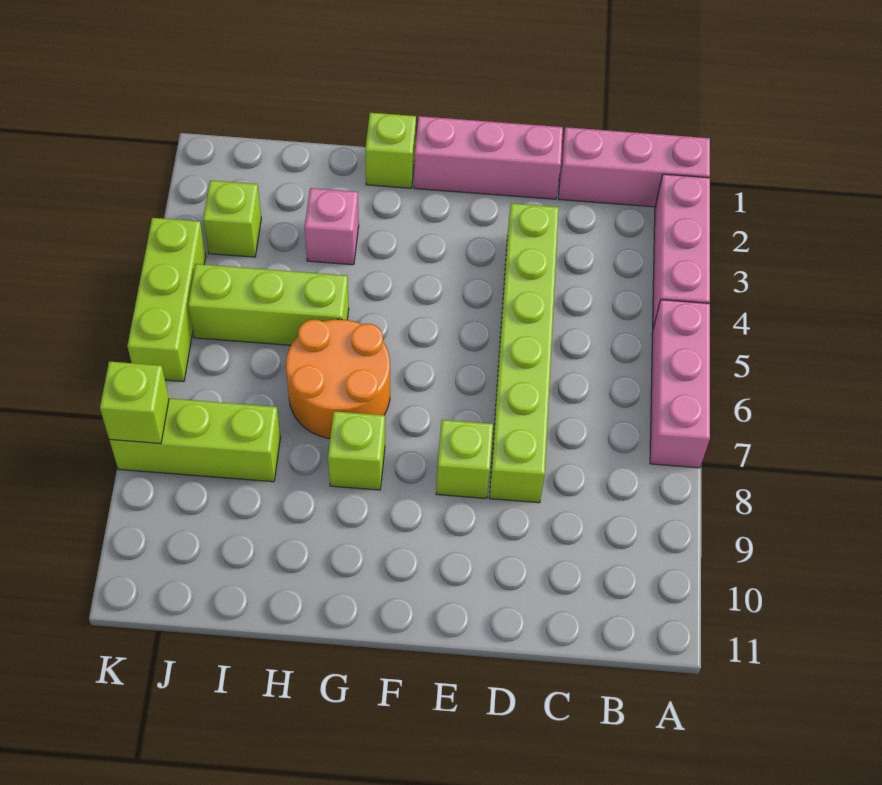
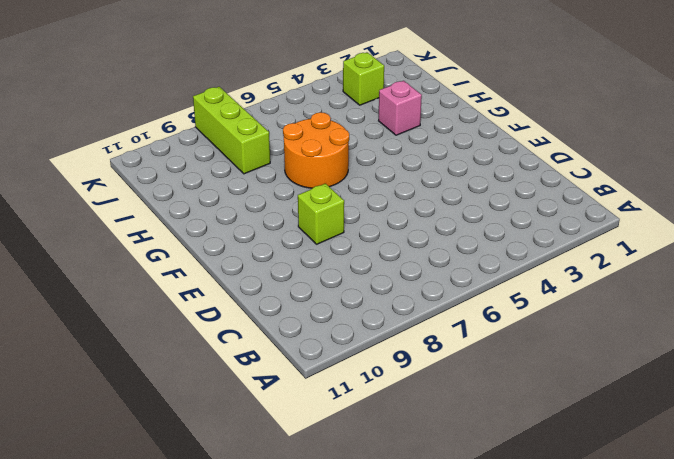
none -> pink 1x3 brick [558,127,710,207]
none -> pink 1x3 brick [653,174,710,328]
none -> pink 1x3 brick [650,300,710,468]

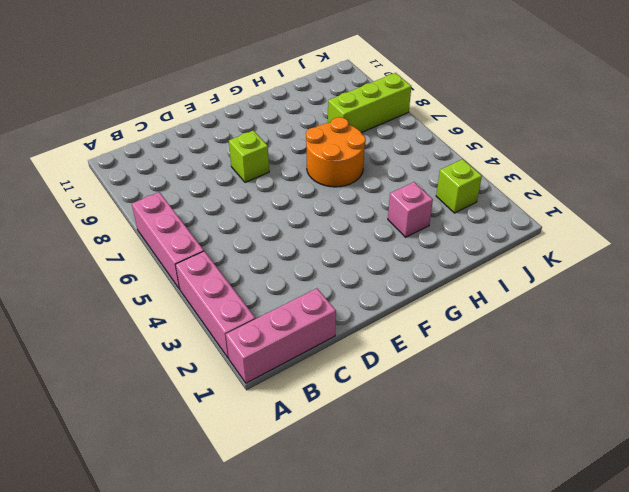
none -> pink 1x3 brick [414,116,563,199]
none -> lime 1x6 brick [489,203,559,503]
none -> lime 1x1 brick [365,113,416,188]

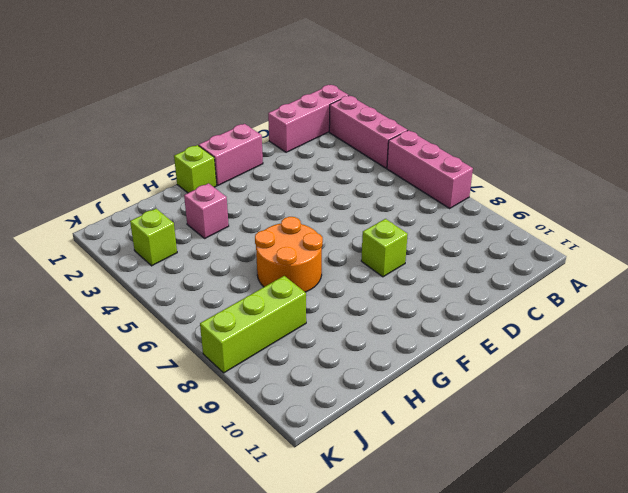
pink 1x2 brick [199,124,263,185] -> pink 1x3 brick [414,116,563,199]
none -> lime 1x6 brick [489,203,559,503]
none -> lime 1x1 brick [328,411,385,490]
none -> lime 1x3 brick [188,264,349,345]

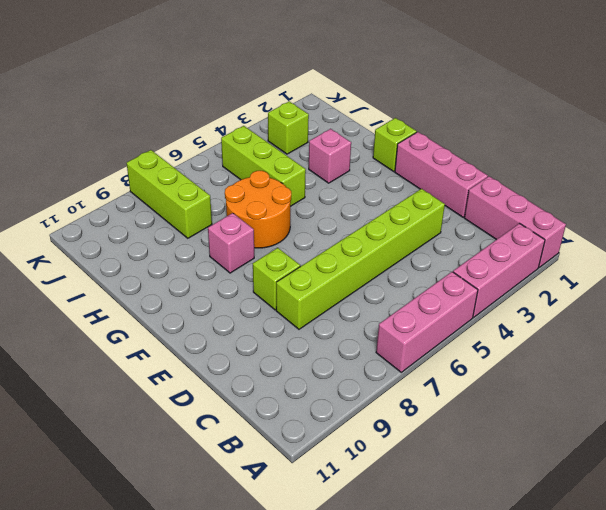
pink 1x1 brick [208,213,254,273] -> lime 1x1 brick [328,411,385,490]
none -> lime 1x3 brick [127,218,206,382]
none -> lime 1x1 brick [100,362,169,444]

